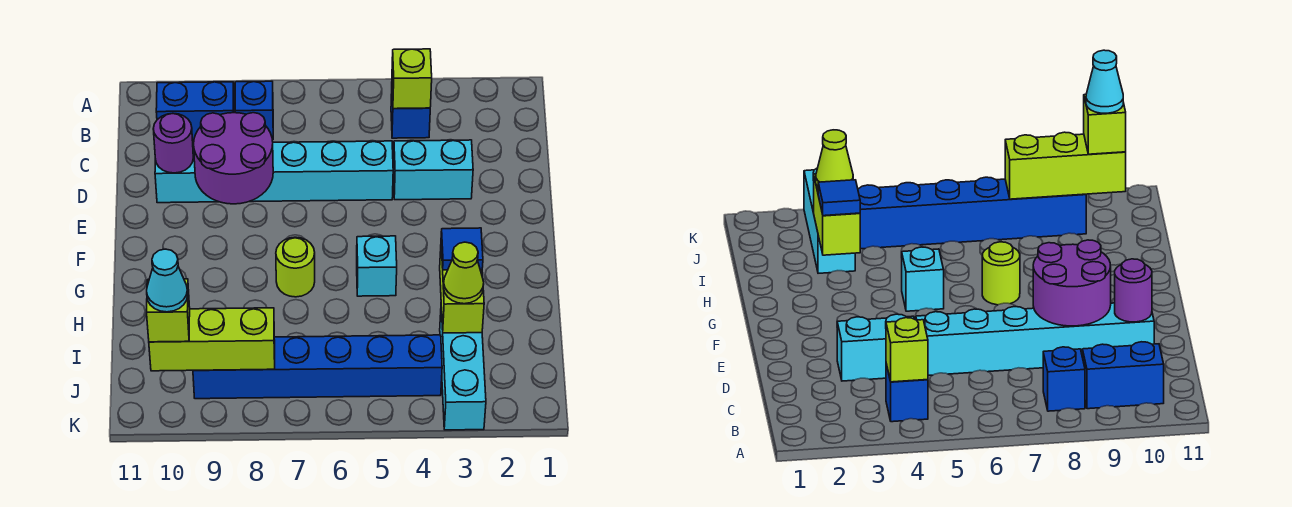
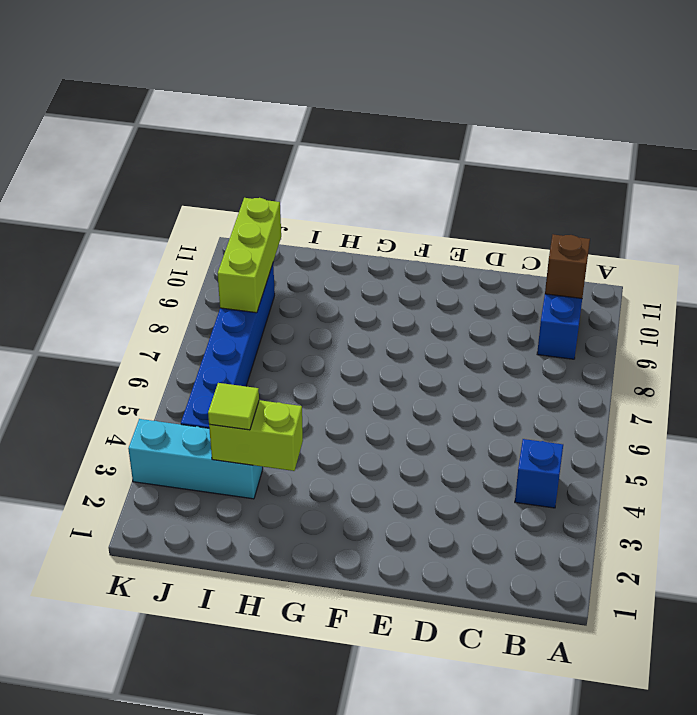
brown 1x1 brick [545,234,590,298] -> none
lime 1x1 tile [208,383,259,430] -> lime 1x1 cone [443,242,484,304]
none -> blue 1x1 brick [235,81,273,140]
none -> cyan 1x2 brick [393,140,473,200]
none -> cyan 1x6 brick [155,141,393,203]

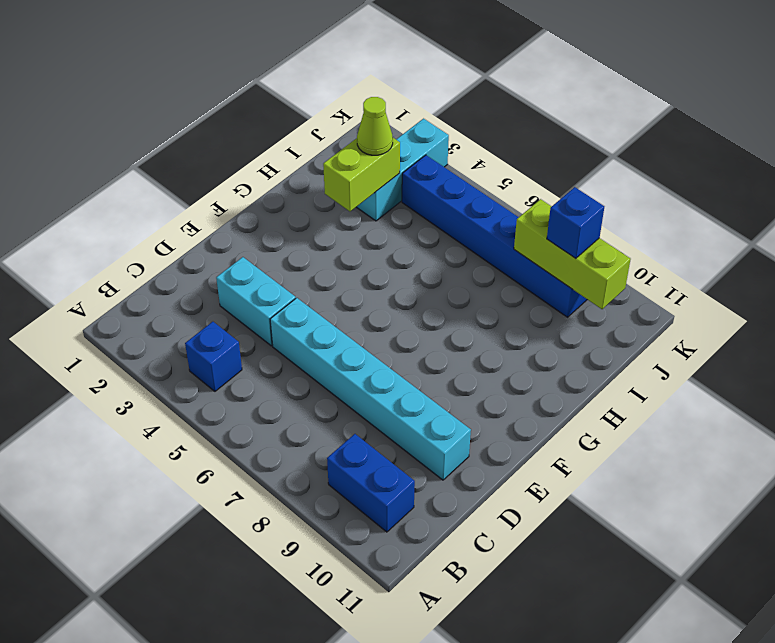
blue 1x1 brick [547,187,604,258] -> blue 1x1 brick moved to [235,81,273,140]
none -> cyan 1x1 brick [357,236,397,296]
none -> lime 1x1 round brick [276,237,315,297]
none -> lime 1x1 brick [392,49,432,109]

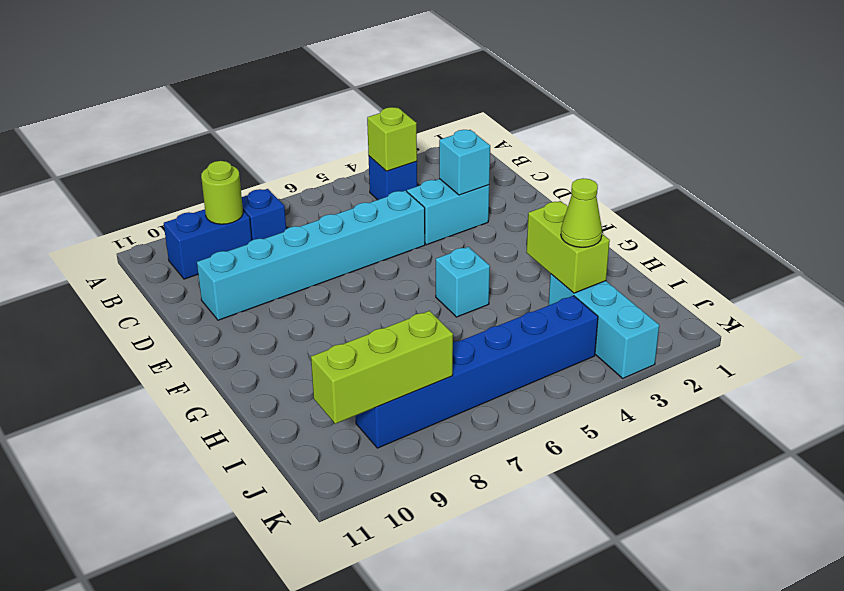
lime 1x1 round brick [201,161,243,224] -> lime 1x1 round brick moved to [276,237,315,297]
cyan 1x1 brick [439,130,490,195] -> none
none -> purple 2x2 round brick [194,113,273,204]
none -> purple 1x1 round brick [153,113,193,173]
none -> blue 1x1 tile [441,228,483,270]

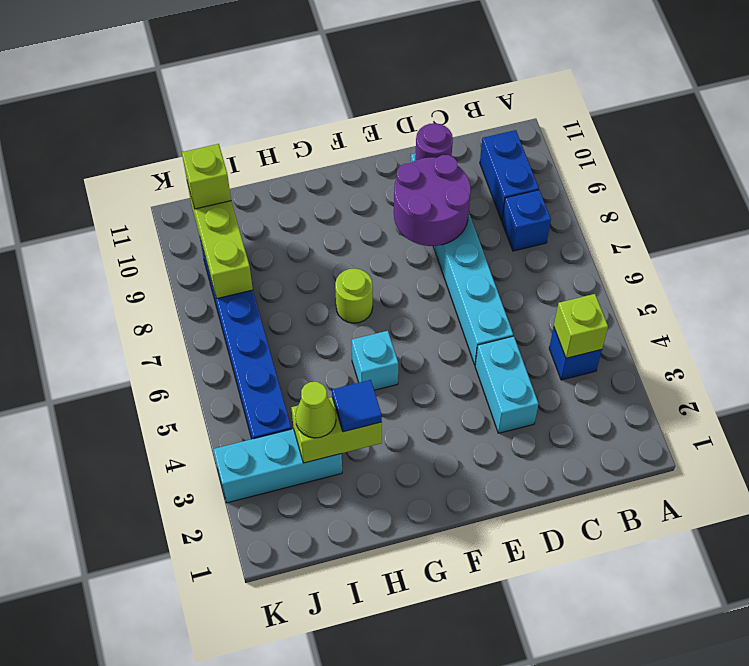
none -> cyan 1x1 cone [147,249,188,312]

